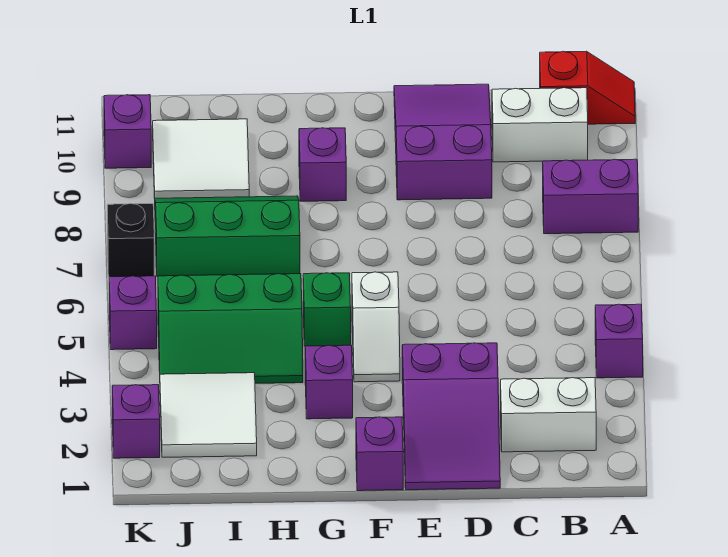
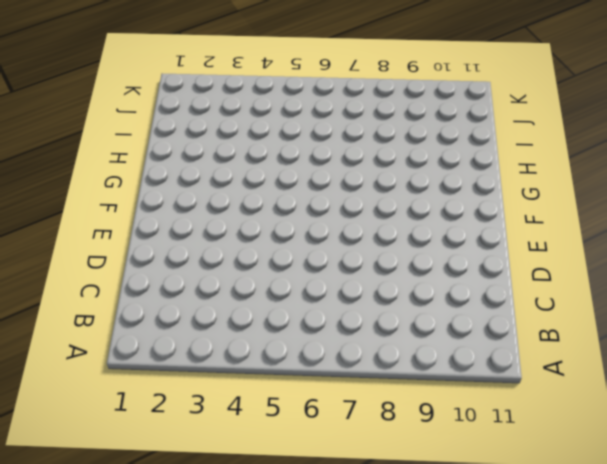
none -> purple 1x1 brick [595,304,643,378]
none -> purple 1x2 brick [543,159,638,234]
none -> red 1x2 slope [540,51,635,124]

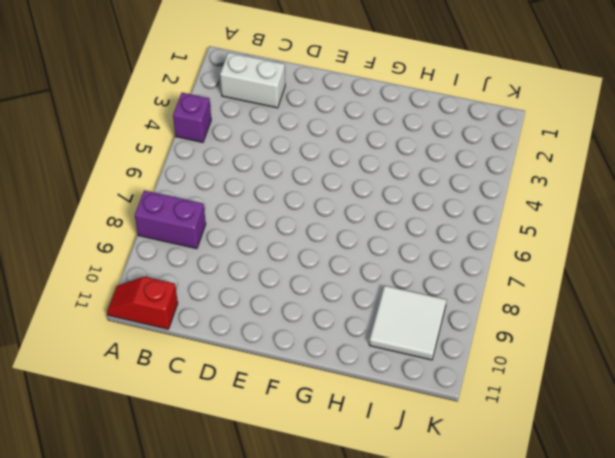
none -> white 1x2 brick [492,88,588,162]
none -> purple 2x3 slope [402,343,500,490]
none -> purple 2x3 slope [394,84,492,200]

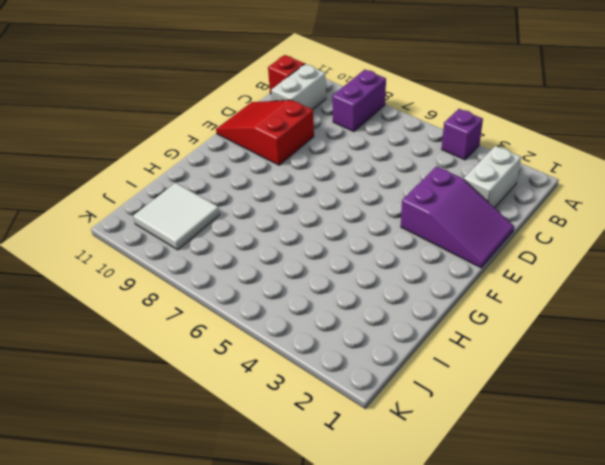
red 2x3 slope [216,100,314,165] -> purple 2x3 slope [394,84,492,200]
none -> purple 1x1 brick [356,417,403,491]
none -> white 1x2 slope [352,272,400,382]
none -> purple 1x1 brick [305,345,353,419]

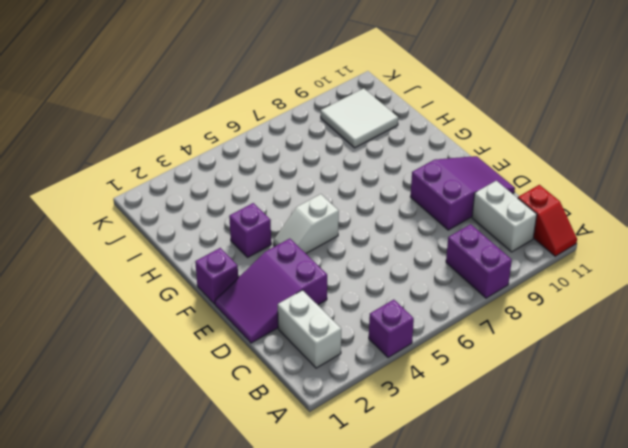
none -> green 1x1 brick [303,273,351,346]
none -> purple 1x1 brick [299,128,346,201]
none -> green 2x3 slope [158,274,303,383]

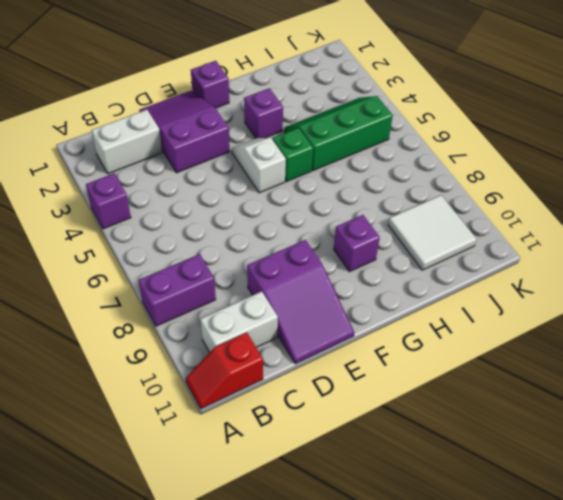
none -> green 2x3 slope [155,196,300,276]
none -> white 2x2 tile [160,373,257,457]
none -> purple 1x1 brick [112,385,160,458]

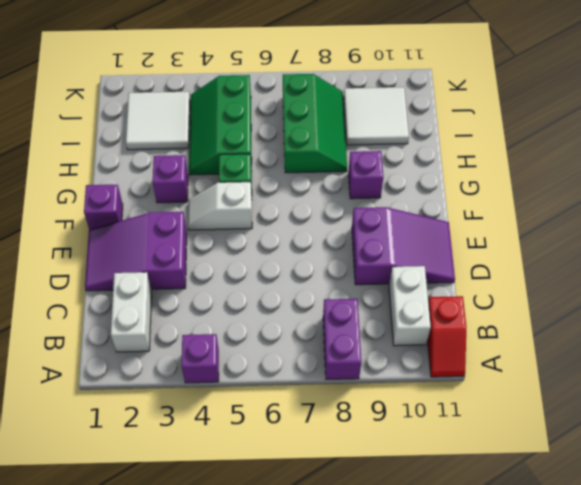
none -> purple 1x1 brick [112,385,160,458]
none -> purple 1x1 brick [109,276,157,350]
none -> black 1x1 brick [107,203,154,277]

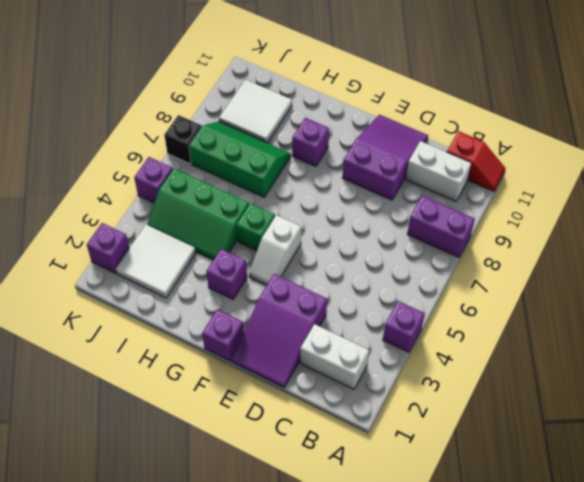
none -> purple 1x1 brick [104,95,151,168]

